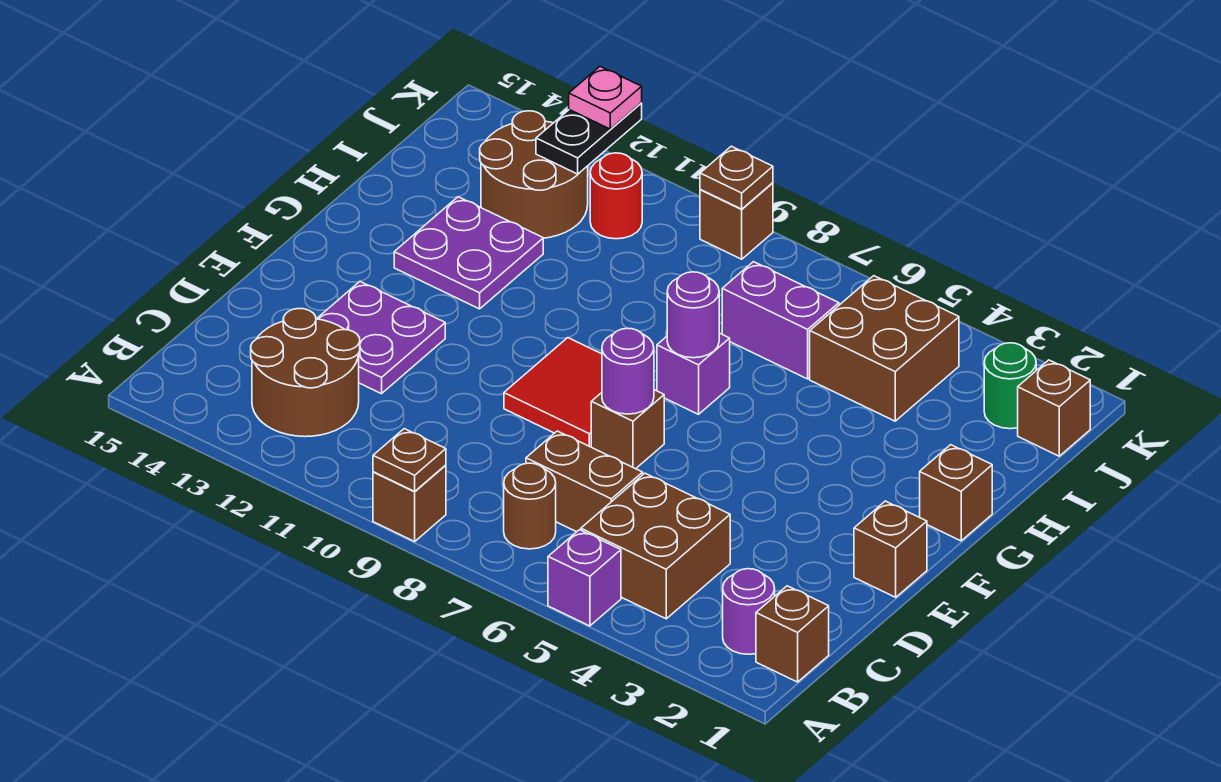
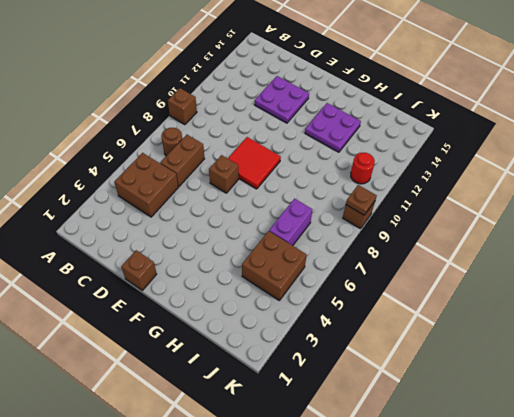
none -> purple 1x1 brick [548,530,621,626]
none -> brown 1x1 brick [756,586,829,682]
none -> purple 1x1 round brick [723,569,775,654]

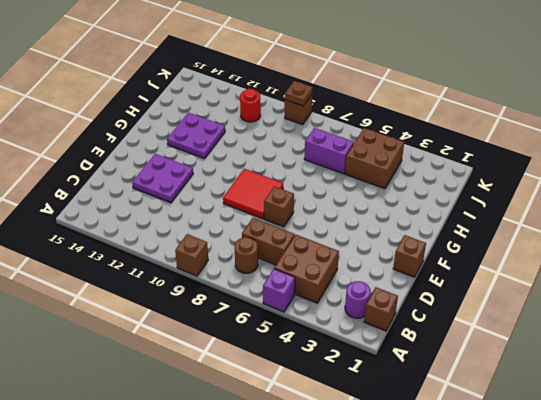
none -> brown 2x2 round brick [251,309,360,437]
none -> brown 1x1 brick [920,445,992,541]
none -> purple 1x1 brick [657,333,730,414]

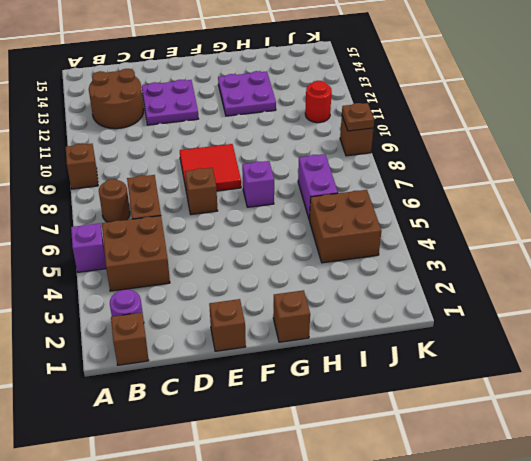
none -> brown 2x2 round brick [480,111,588,238]
none -> brown 1x1 brick [1018,360,1090,456]
none -> green 1x1 round brick [984,343,1036,429]

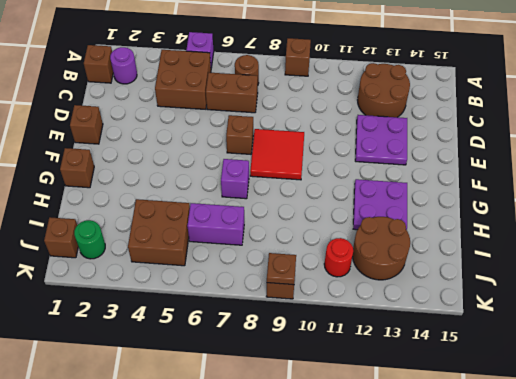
none -> brown 1x1 plate [373,429,446,491]
none -> purple 1x1 round brick [602,328,654,414]
none -> purple 1x1 round brick [667,272,719,358]

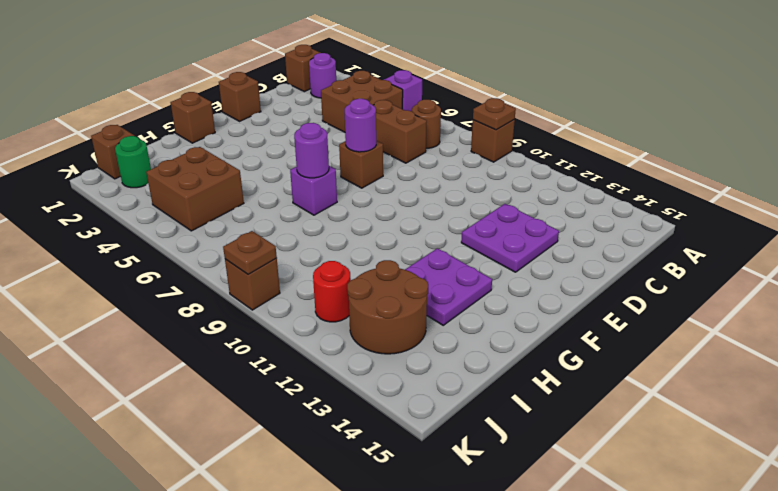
none -> brown 2x2 round brick [251,309,360,437]
none -> red 2x2 tile [504,338,602,447]
none -> purple 1x2 brick [722,262,839,379]

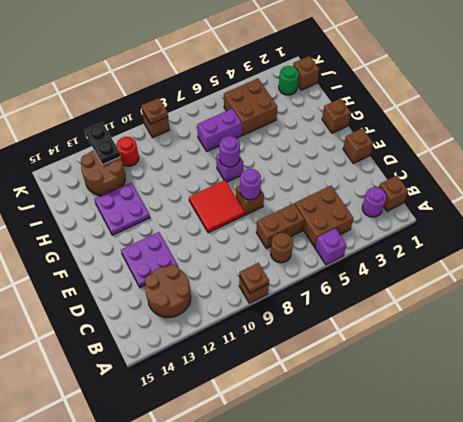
none -> pink 1x1 plate [569,66,642,129]

